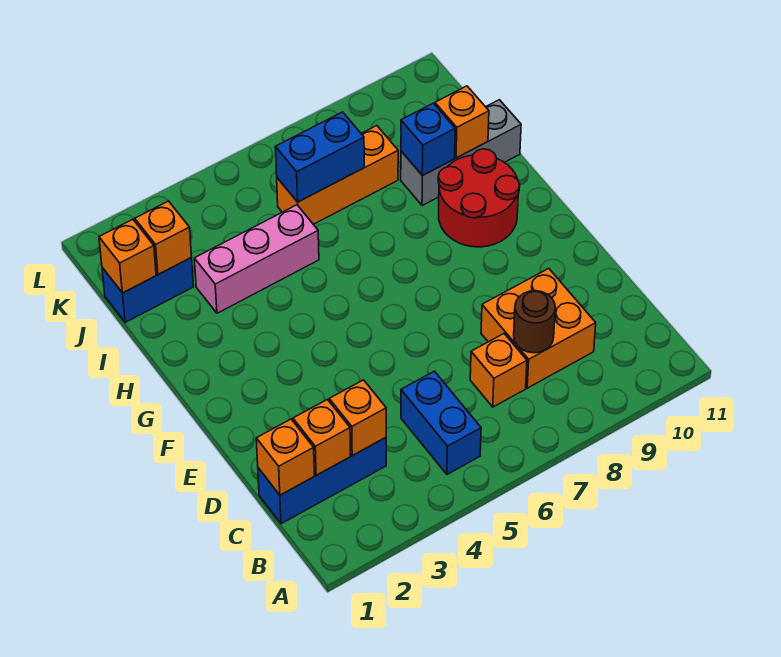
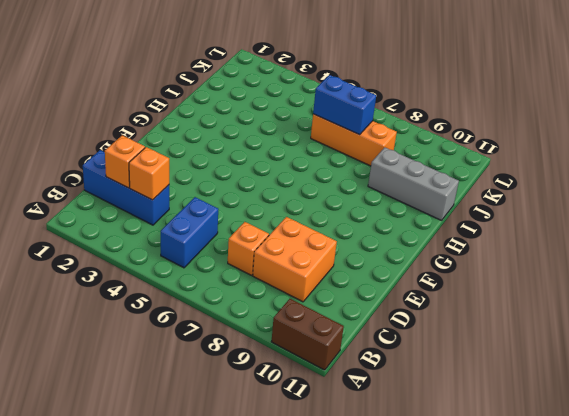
brown 1x2 brick [271,299,344,370] -> none
none -> red 2x2 round brick [438,149,520,247]
none -> pink 1x3 brick [194,205,319,313]
none -> blue 1x2 brick [102,258,194,322]

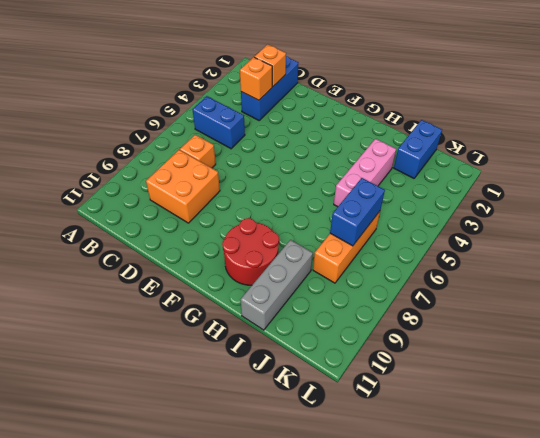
none -> orange 1x1 brick [256,419,314,495]
none -> brown 1x1 round brick [514,291,555,353]
none -> blue 1x1 brick [401,103,455,176]

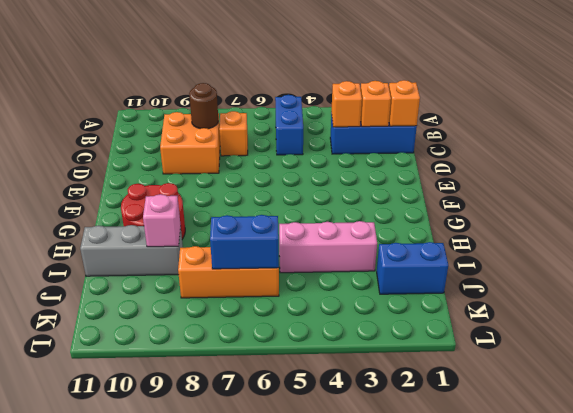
pink 1x1 brick [143,194,181,247] -> blue 1x1 brick [401,103,455,176]
none -> orange 1x1 brick [435,86,489,158]
none -> orange 1x1 brick [99,219,156,293]
none -> orange 1x1 brick [135,201,192,275]

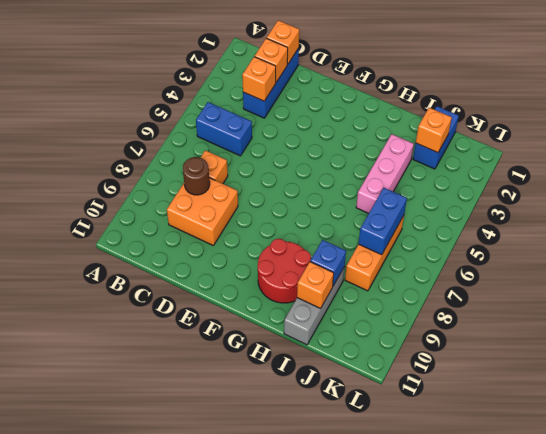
none -> orange 1x1 brick [99,219,156,293]

